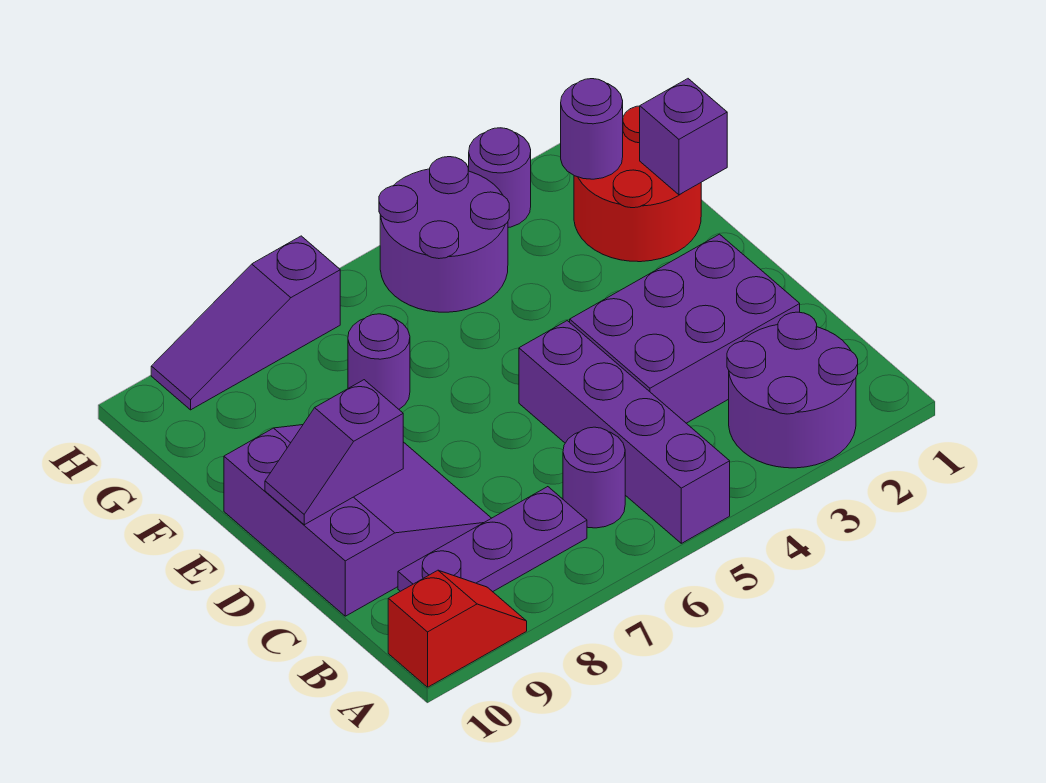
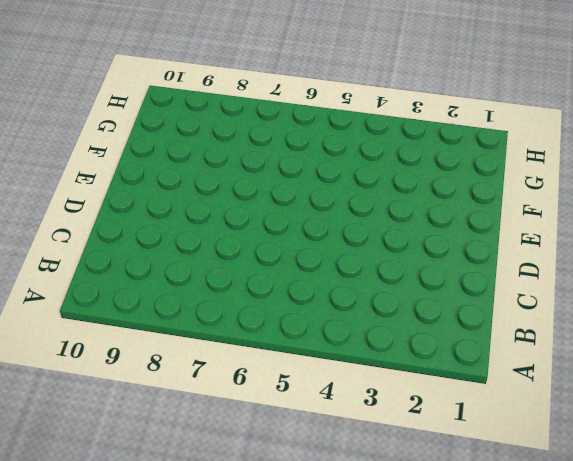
none -> purple 2x2 round brick [727,312,858,468]
none -> purple 1x4 brick [519,321,730,543]
none -> red 1x2 slope [388,570,527,687]

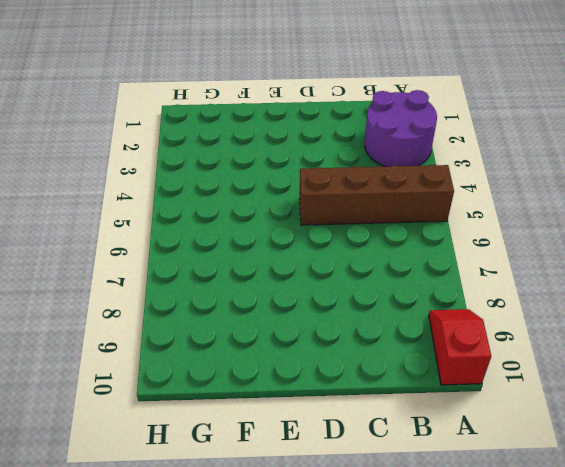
brown 1x4 brick [299,165,454,225] -> purple 1x4 brick [519,321,730,543]
none -> purple 1x1 round brick [563,427,625,528]
none -> purple 1x3 plate [398,487,587,592]
none -> purple 2x3 brick [570,234,800,423]

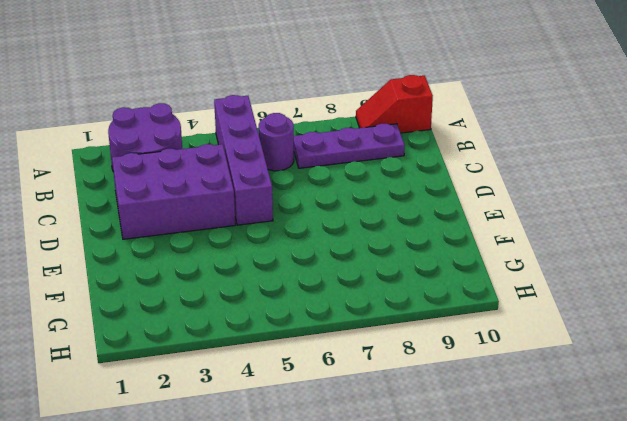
none -> purple 3x3 slope [224,425,491,616]
none -> red 2x2 round brick [574,106,701,262]
none -> purple 1x1 round brick [348,314,410,409]

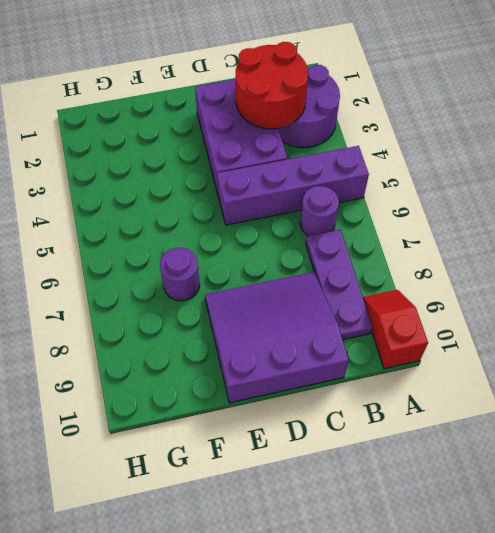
red 2x2 round brick [236,42,308,129] -> red 2x2 round brick moved to [574,106,701,262]
none -> purple 2x2 round brick [379,157,509,312]
none -> purple 1x1 round brick [469,128,531,228]
none -> purple 1x3 slope [151,236,340,410]

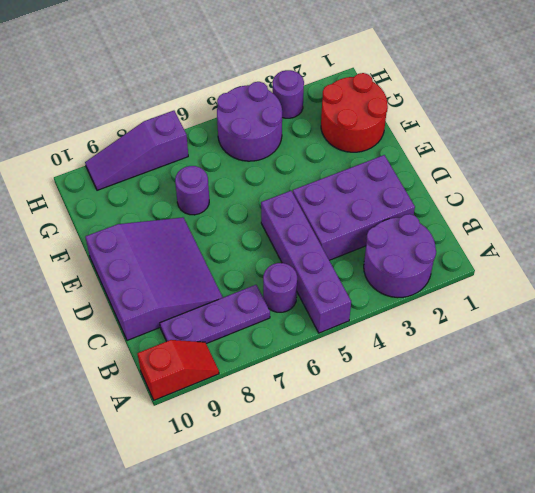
none -> purple 1x2 slope [265,380,403,525]
none -> purple 1x1 brick [640,79,727,195]
none -> purple 1x1 round brick [561,79,623,179]

